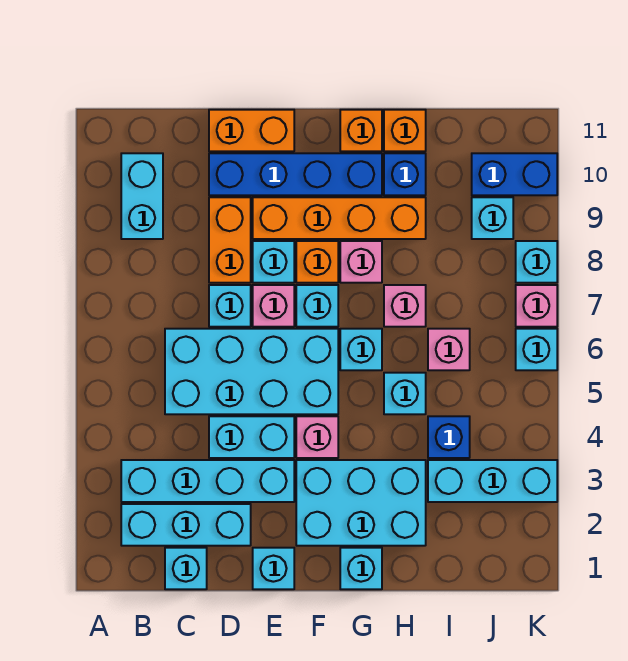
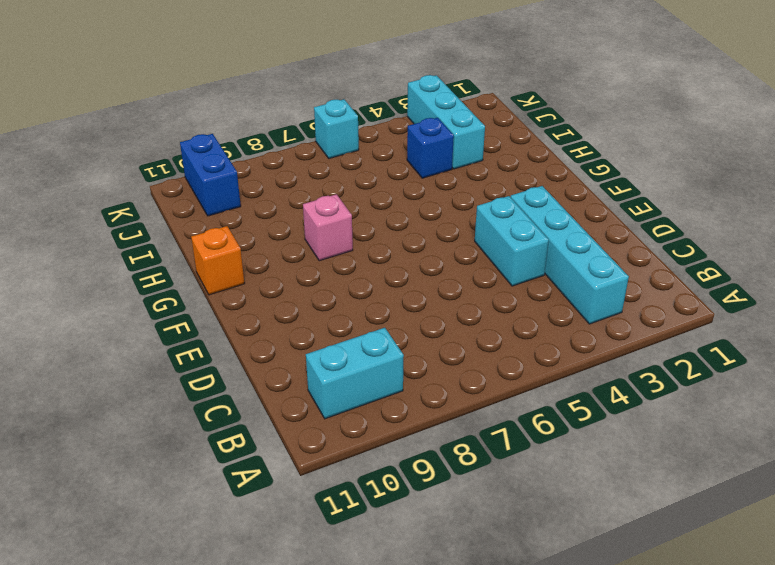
none -> cyan 1x3 brick [121,504,251,546]
none -> cyan 1x1 brick [165,548,207,589]
none -> cyan 2x4 brick [165,329,338,414]
none -> cyan 1x1 brick [209,285,251,327]

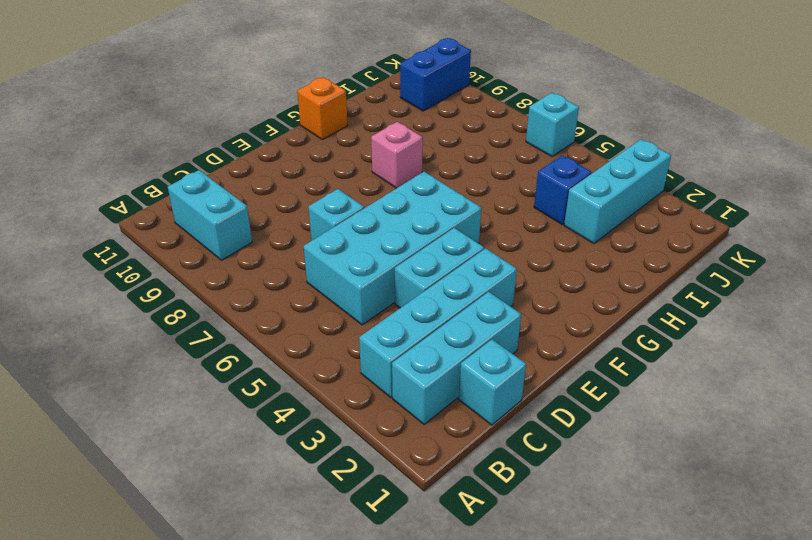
none -> orange 1x2 brick [209,197,251,283]
none -> blue 1x4 brick [209,153,382,195]
none -> orange 1x2 brick [209,110,294,151]
none -> cyan 1x1 brick [253,548,294,589]

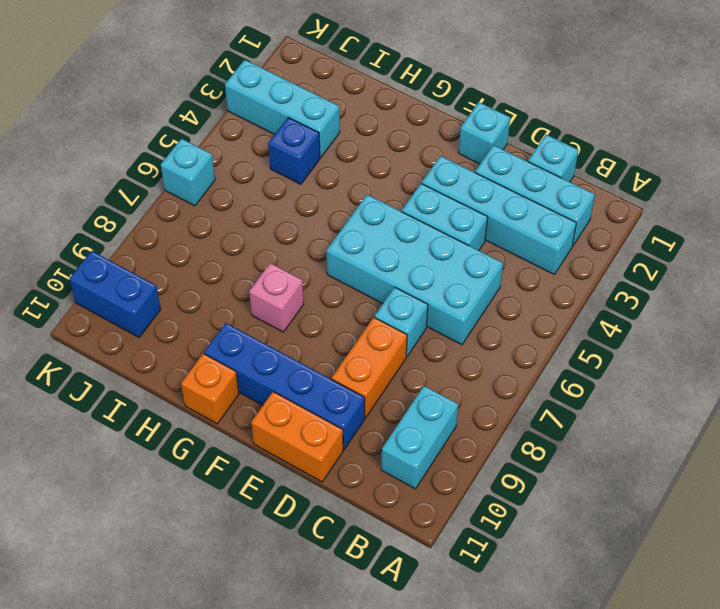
none -> pink 1x1 brick [253,285,294,327]
none -> cyan 1x1 brick [253,241,294,283]
none -> orange 1x4 brick [253,197,426,239]
none -> cyan 2x3 brick [296,460,426,546]

